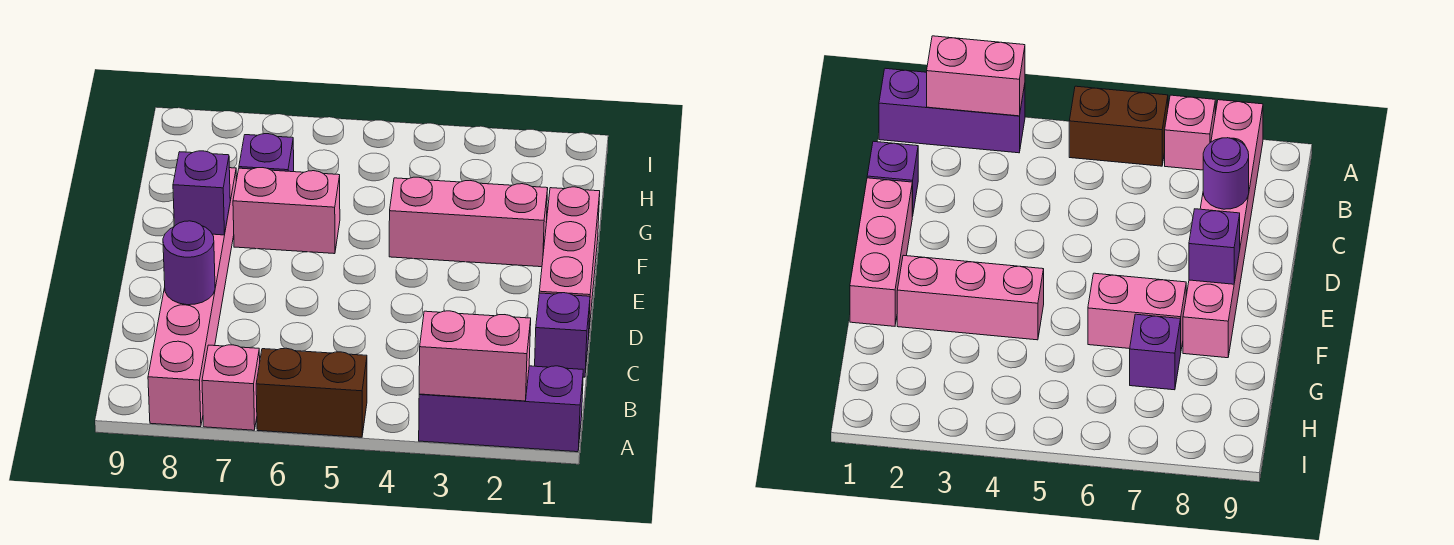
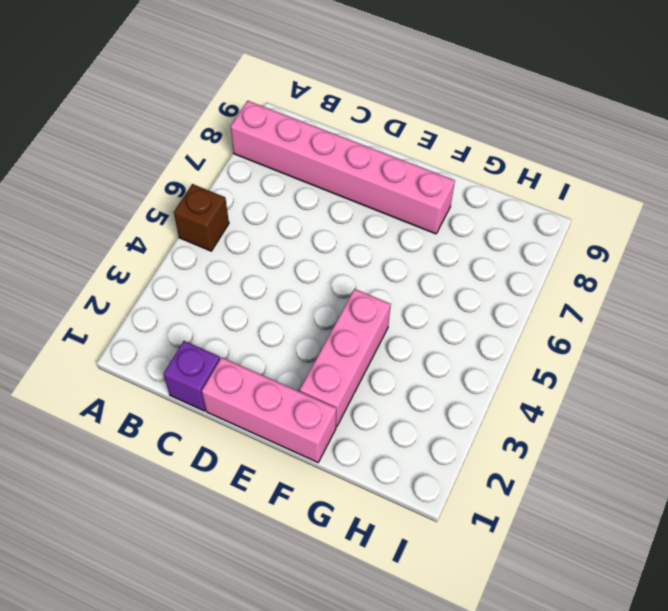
brown 1x1 brick [174,184,229,251] -> brown 1x2 brick [256,348,367,437]
none -> purple 1x3 brick [419,366,583,452]
none -> pink 1x1 brick [202,345,260,430]
none -> pink 1x2 brick [233,168,340,254]

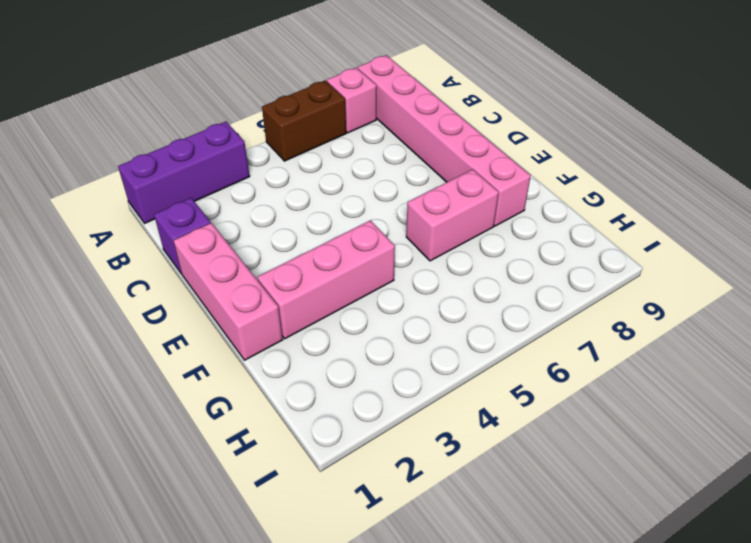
none -> purple 1x1 brick [239,134,294,172]
none -> pink 1x2 brick [419,311,531,401]
none -> purple 1x1 round brick [163,221,215,305]

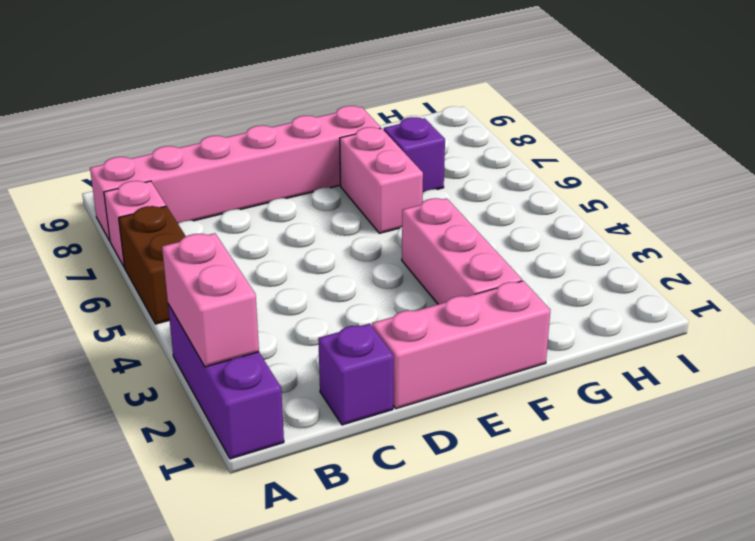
none -> purple 1x1 round brick [163,221,215,305]
none -> purple 1x1 brick [173,151,230,235]

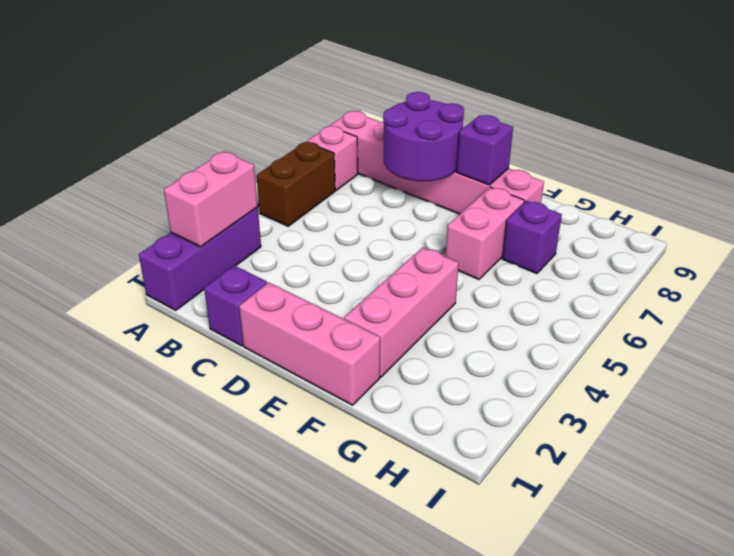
purple 2x2 round brick [383,92,464,181] -> purple 1x1 round brick [163,221,215,305]

